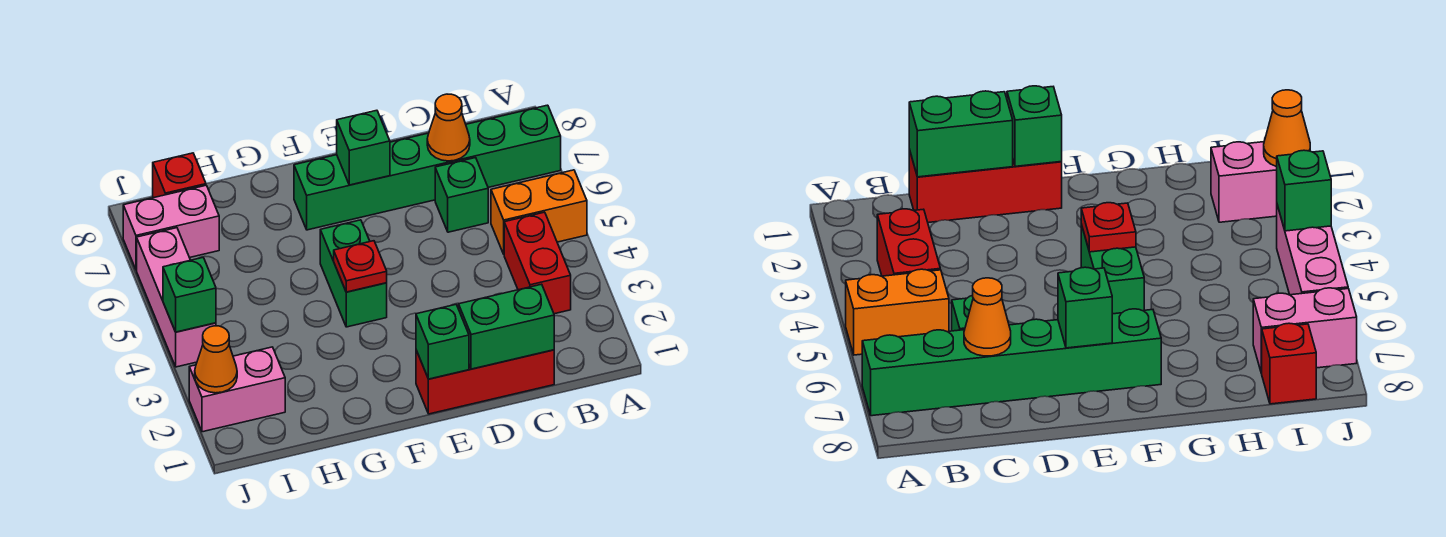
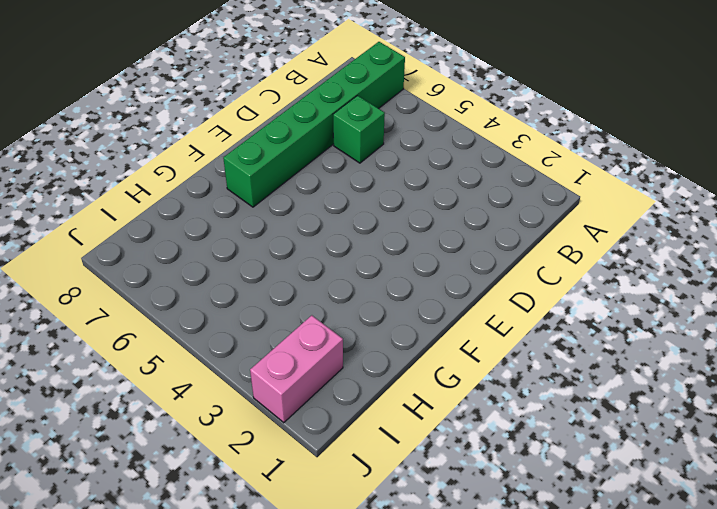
none -> orange 1x2 brick [491,170,587,254]
none -> red 1x2 brick [504,212,571,314]
none -> red 1x3 brick [416,350,554,414]

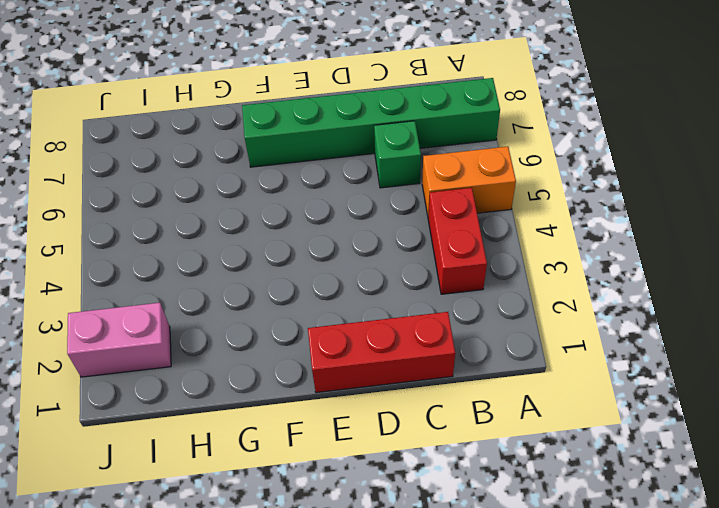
none -> green 1x2 brick [320,220,387,327]
none -> pink 1x2 brick [123,185,219,270]
none -> red 1x1 brick [153,153,206,198]

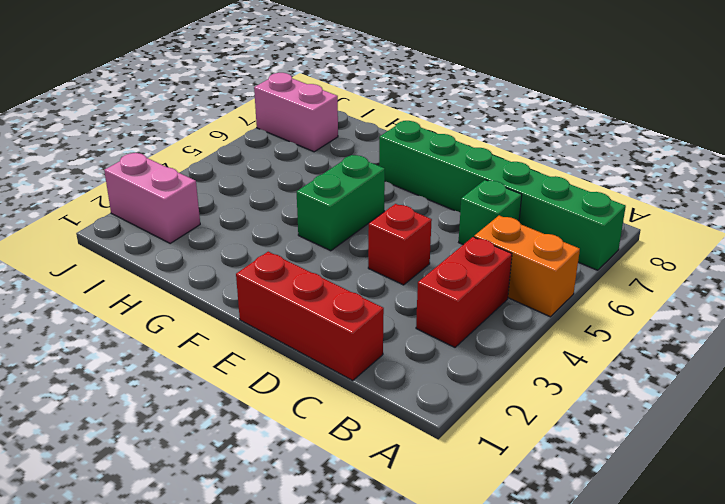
red 1x1 brick [368,204,432,285] -> red 1x1 brick moved to [153,153,206,198]
none -> pink 1x3 brick [137,228,216,367]
none -> green 1x2 brick [459,284,554,369]
none -> orange 1x1 cone [427,94,470,161]

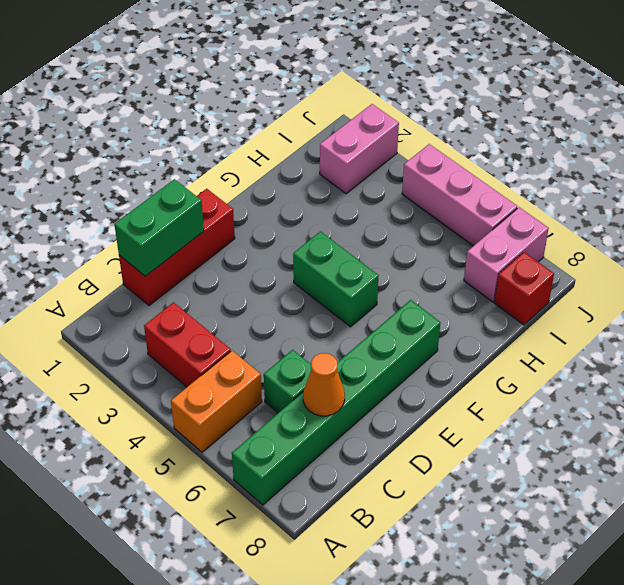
none -> green 1x1 brick [416,305,469,379]
none -> green 1x1 brick [337,110,390,185]
none -> red 1x1 plate [334,241,387,292]

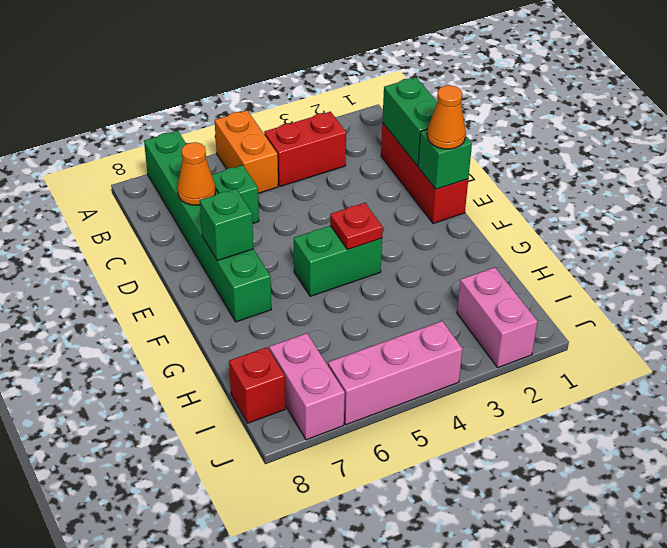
orange 1x1 cone [427,85,466,149] -> orange 1x1 cone moved to [195,326,237,393]
none -> green 1x1 brick [163,258,216,332]

